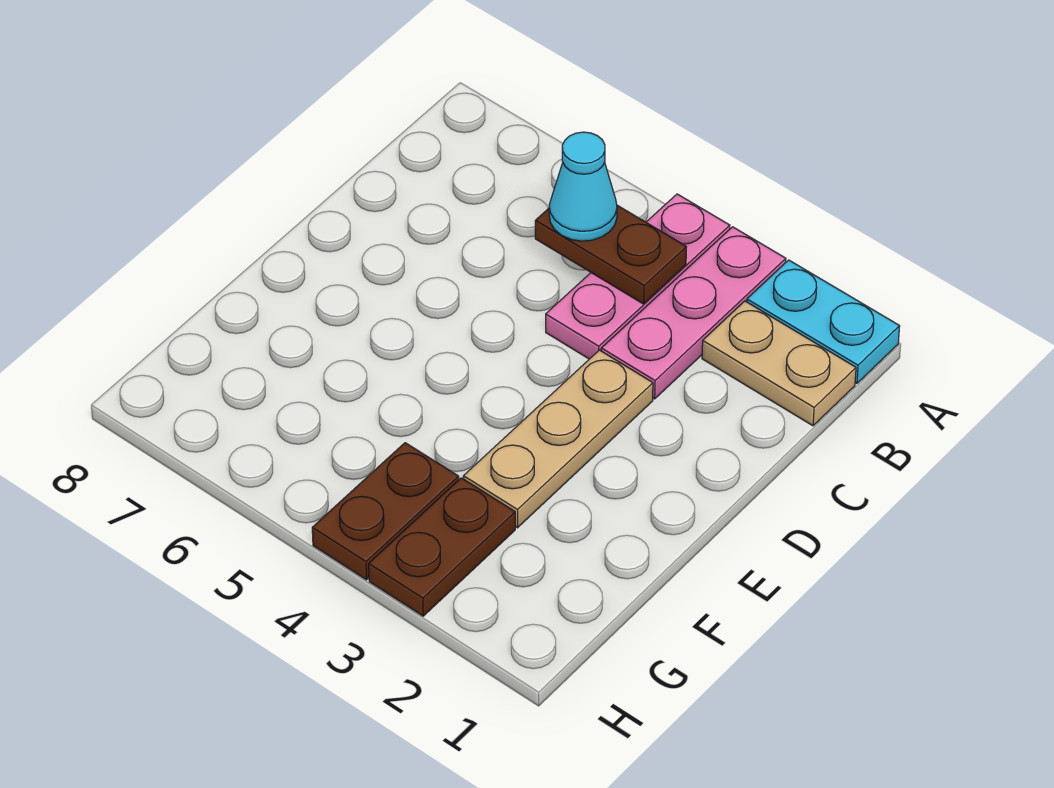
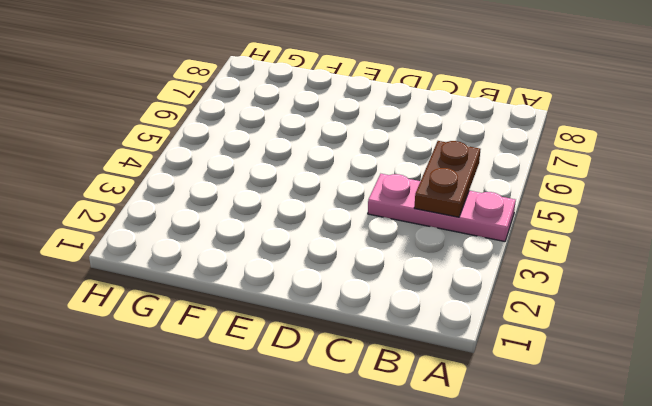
none -> cyan 1x2 plate [747,260,900,383]
none -> pink 1x3 plate [601,227,786,399]

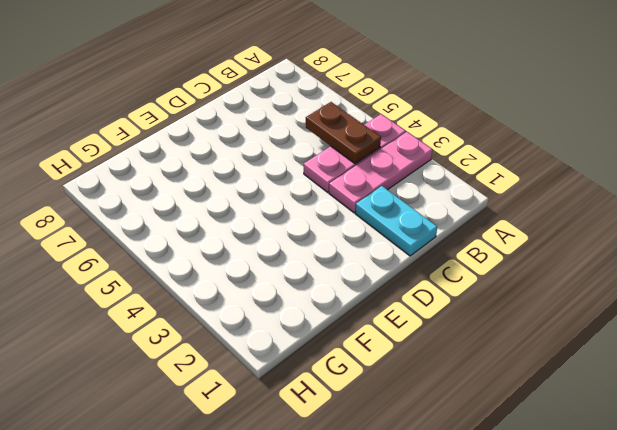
cyan 1x2 plate [355,186,437,256] -> cyan 1x2 plate moved to [747,260,900,383]
none -> tan 1x2 plate [702,301,856,426]
none -> tan 1x3 plate [463,350,653,528]

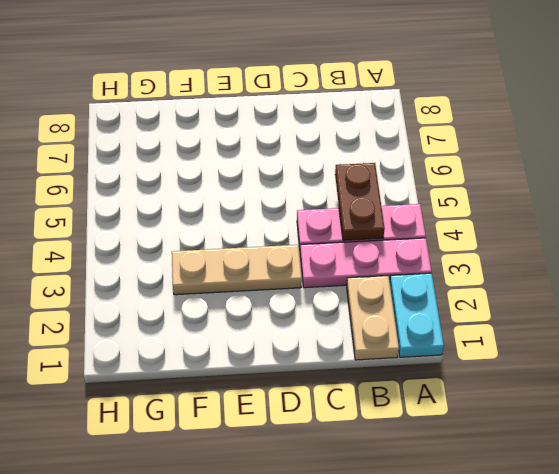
none -> brown 1x2 plate [369,478,515,616]
none -> brown 1x2 plate [312,443,459,580]

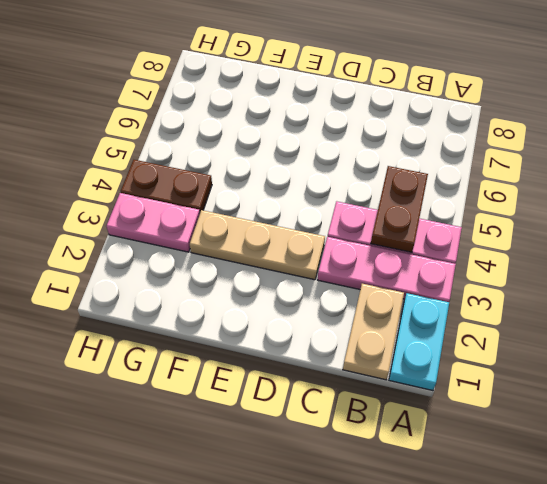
pink 1x2 plate [106,193,200,252] -> brown 1x2 plate [369,478,515,616]
none -> cyan 1x1 cone [549,132,617,241]

